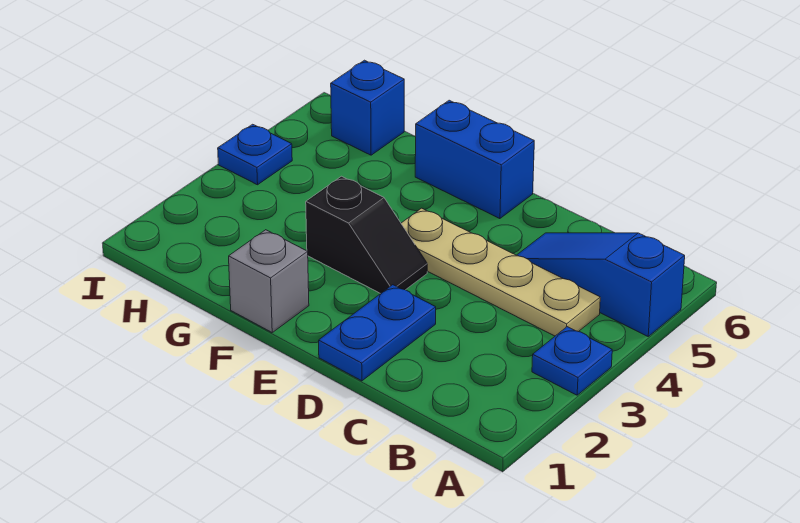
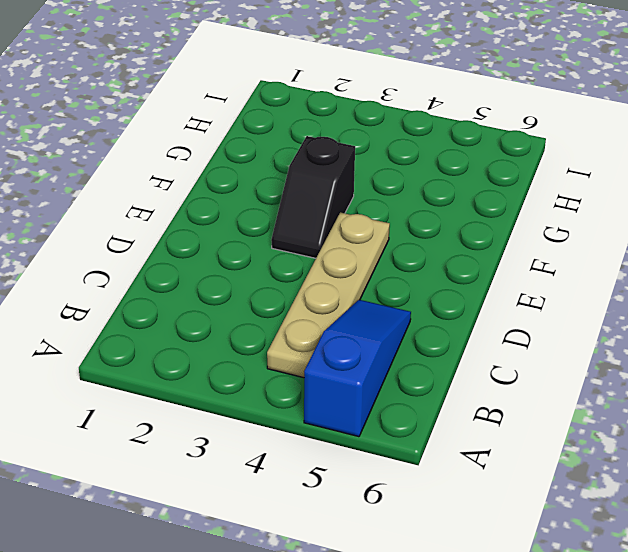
none -> blue 1x1 plate [532,327,612,395]
none -> blue 1x2 plate [319,285,436,381]

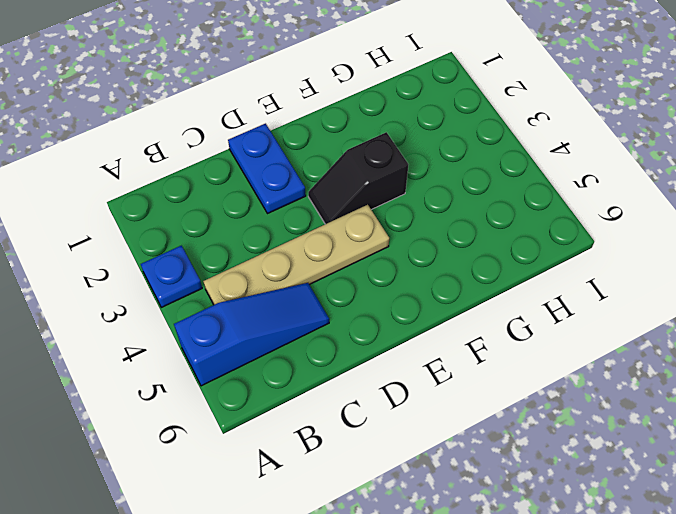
none -> blue 1x2 brick [415,100,534,219]
none -> grey 1x1 brick [229,230,309,332]

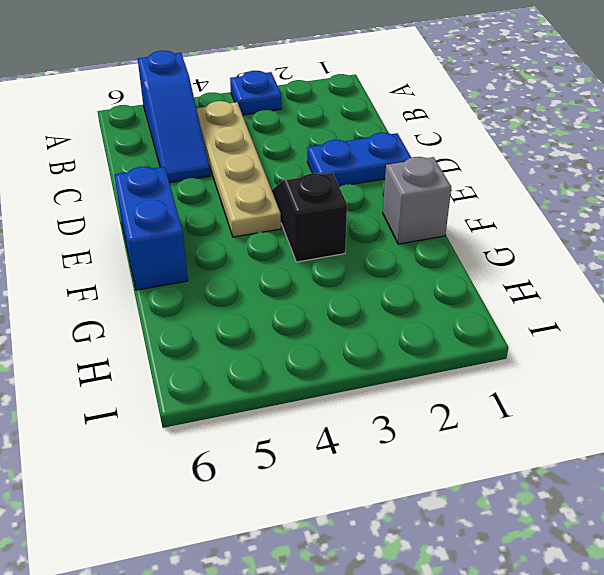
none -> blue 1x1 brick [331,60,404,155]
none -> blue 1x1 plate [218,124,292,185]

